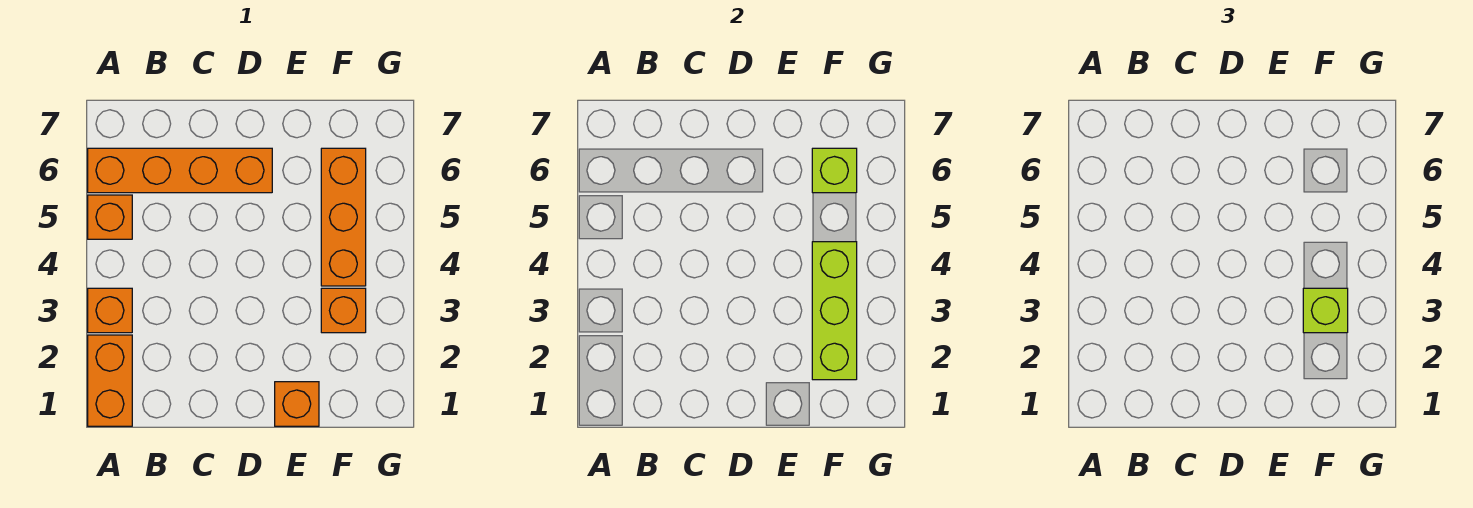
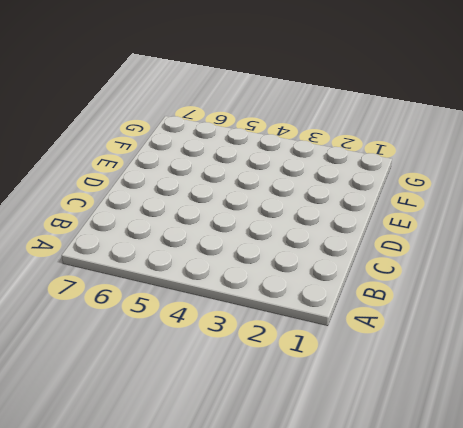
none -> orange 1x2 brick [88,335,132,426]
none -> orange 1x1 brick [88,288,132,333]

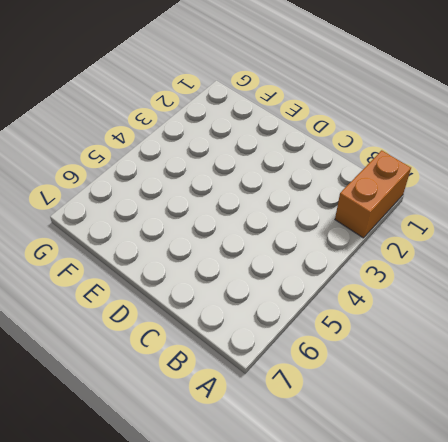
none -> orange 1x1 brick [88,288,132,333]
none -> orange 1x1 brick [88,195,132,239]

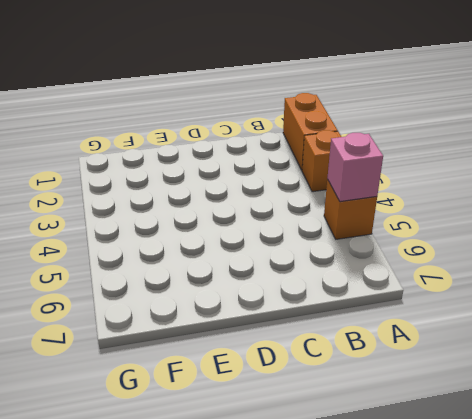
pink 1x1 brick [327,133,383,202] -> none
none -> orange 1x4 brick [88,148,272,193]
none -> orange 1x1 brick [275,382,319,426]

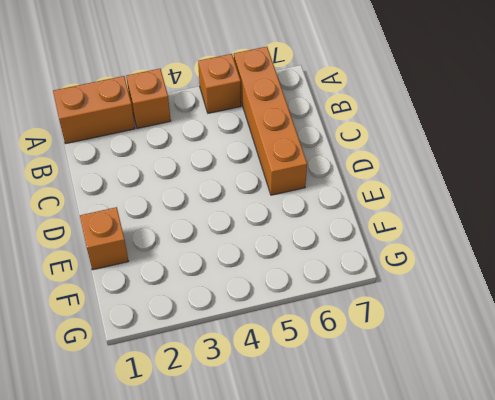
none -> orange 1x1 brick [321,288,366,333]
none -> orange 1x3 brick [321,148,366,286]

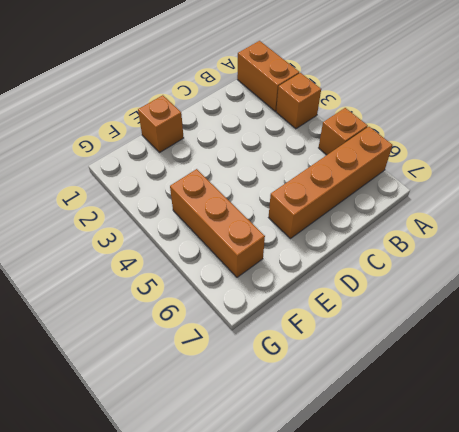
none -> orange 1x1 brick [321,288,366,333]
none -> lime 1x3 brick [812,242,857,380]

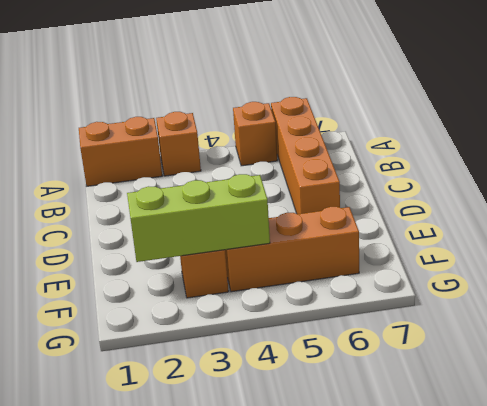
none -> orange 1x1 brick [275,382,319,426]
none -> lime 1x1 brick [812,148,857,193]

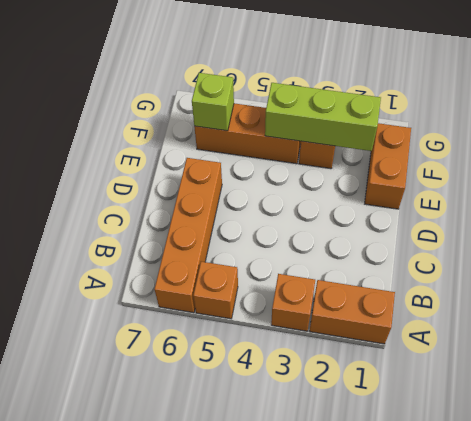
orange 1x2 brick [365,123,411,209] -> orange 1x1 brick [275,382,319,426]
none -> lime 1x1 brick [1303,288,1348,333]

